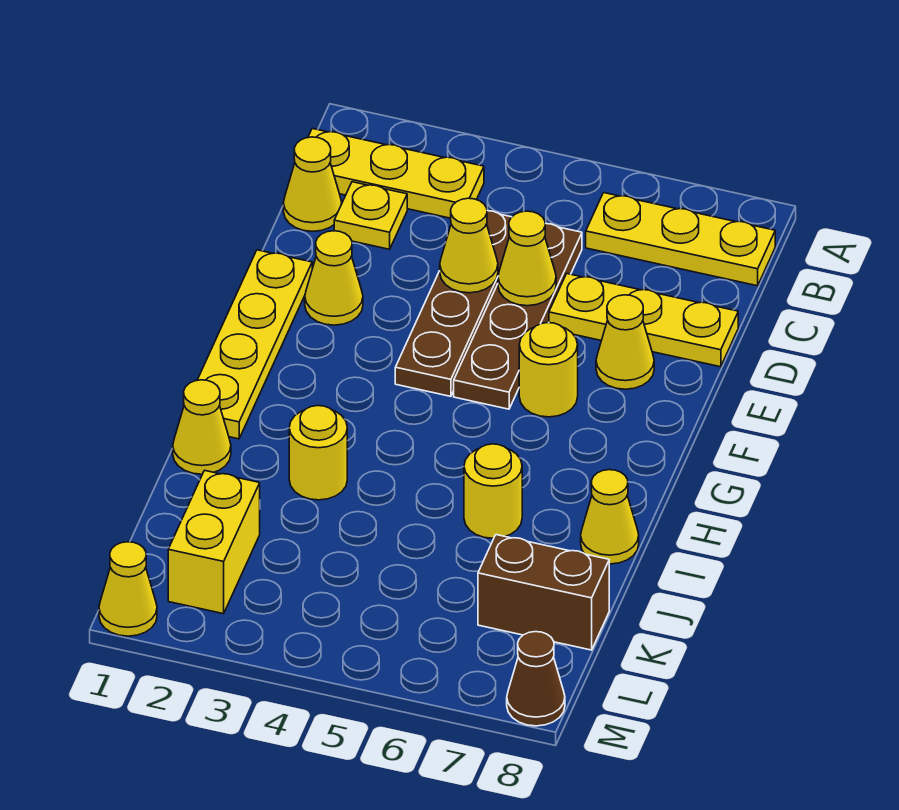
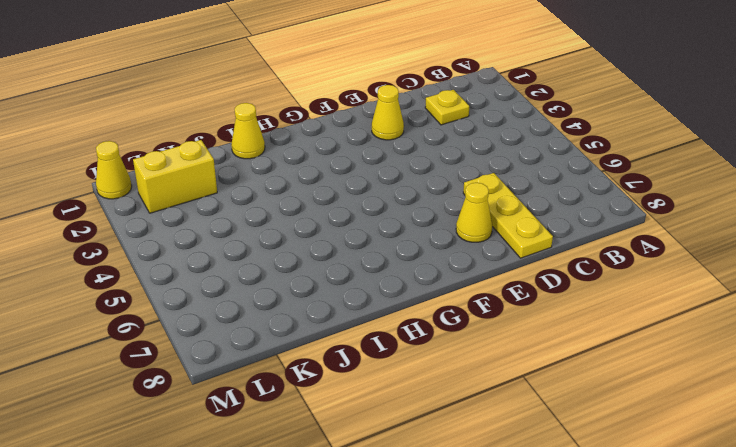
none -> yellow 1x3 plate [308,128,484,218]
none -> yellow 1x3 plate [586,193,775,286]
none -> yellow 1x1 cone [283,137,342,231]

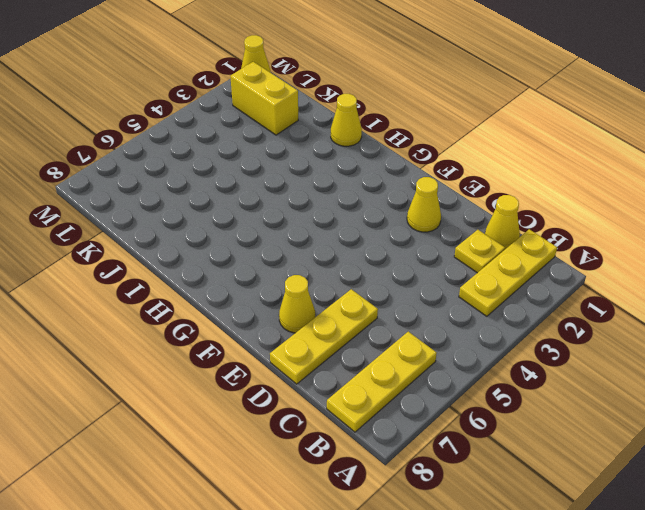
none -> brown 1x4 plate [395,211,511,396]
none -> brown 1x4 plate [454,224,582,409]
none -> yellow 1x4 plate [198,250,312,439]

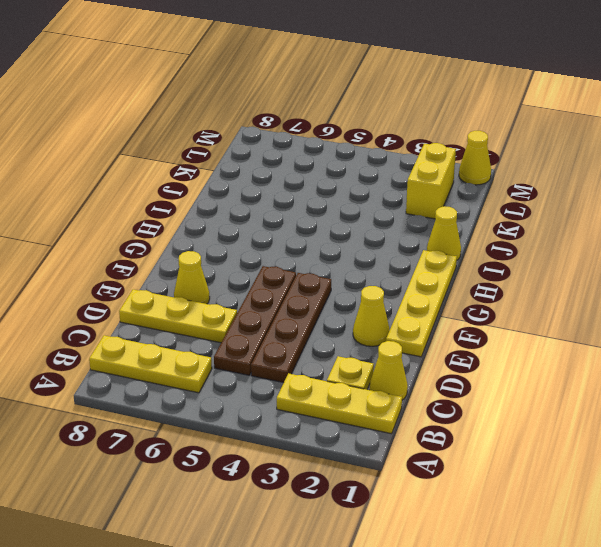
none -> yellow 1x1 round brick [519,323,578,417]
none -> yellow 1x1 round brick [289,406,347,500]
none -> yellow 1x1 round brick [464,444,522,538]

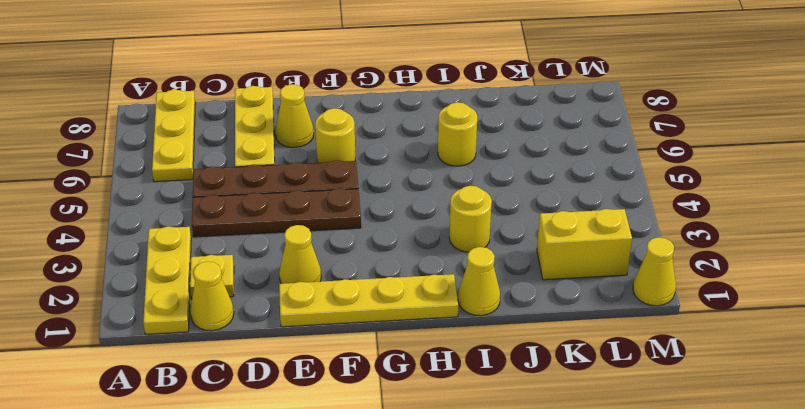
none -> yellow 1x1 cone [581,470,639,564]
none -> brown 1x2 brick [478,535,609,650]
none -> brown 1x1 cone [507,632,565,726]

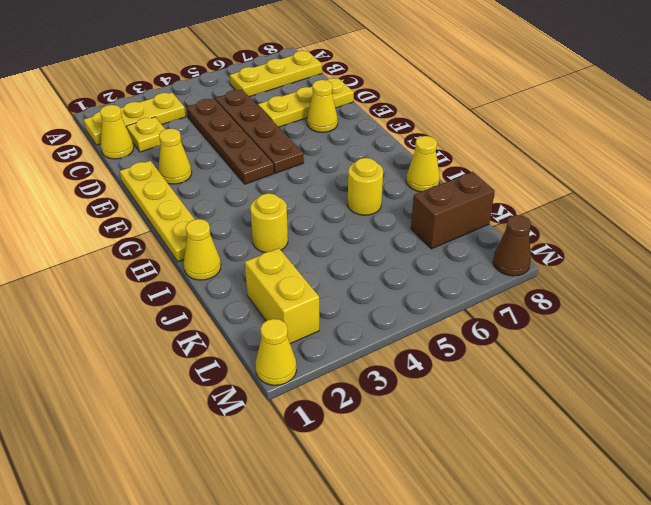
none -> yellow 1x1 round brick [519,323,578,417]
none -> yellow 1x1 cone [440,198,498,293]
none -> yellow 1x1 cone [498,211,556,306]

